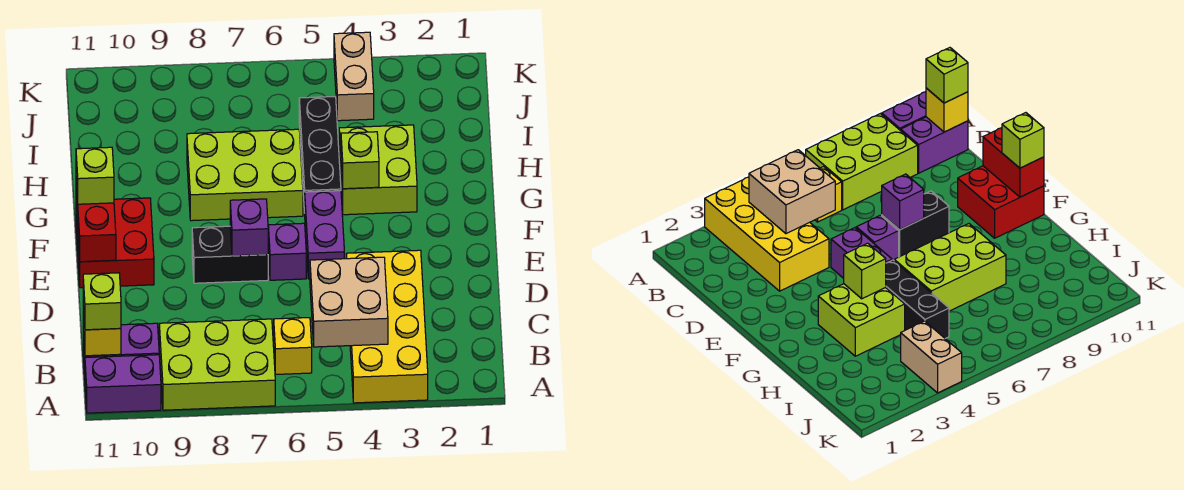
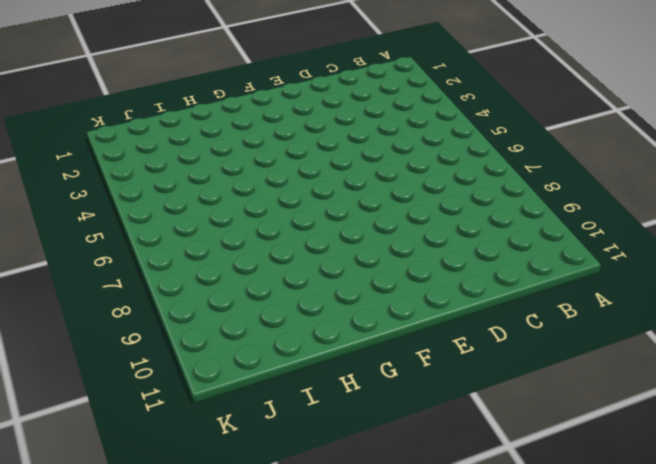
none -> yellow 2x4 brick [346,250,428,403]
none -> lime 2x3 brick [159,319,275,410]
none -> purple 1x2 brick [85,355,161,413]

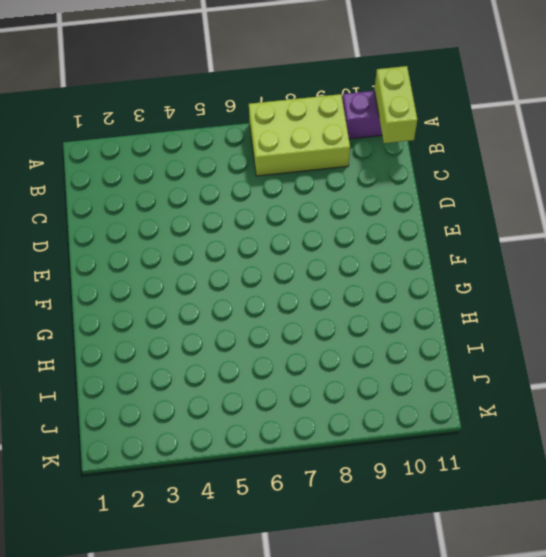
lime 1x2 brick [374,66,417,143] -> yellow 1x1 brick [83,306,121,356]
none -> yellow 2x4 brick [346,250,428,403]
none -> yellow 1x1 brick [274,318,312,374]
none -> purple 1x2 brick [83,323,159,375]

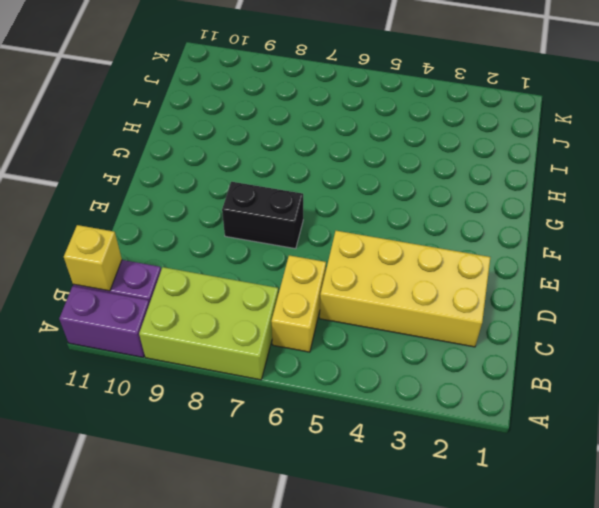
yellow 1x2 brick [271,255,326,352] -> yellow 1x1 brick [274,318,312,374]
yellow 2x4 brick [320,231,490,347] -> yellow 2x4 brick turned to [346,250,428,403]
none -> purple 1x2 brick [305,191,344,279]
none -> purple 1x1 brick [268,223,306,280]
none -> red 2x2 brick [76,198,154,288]

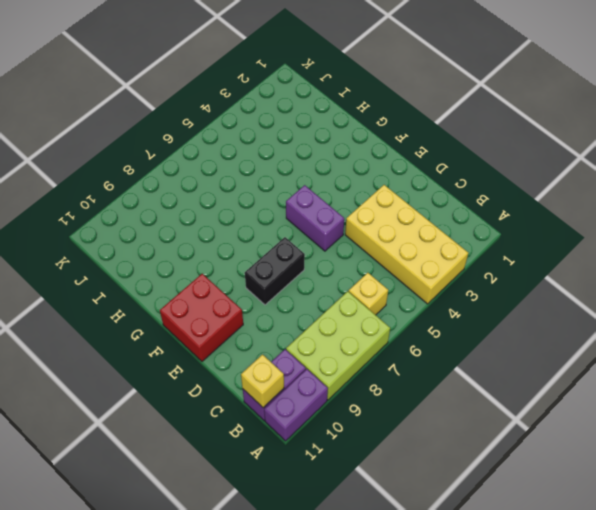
none -> purple 1x1 brick [268,223,306,280]
none -> lime 2x2 brick [339,125,417,215]
none -> black 1x3 brick [299,97,341,213]

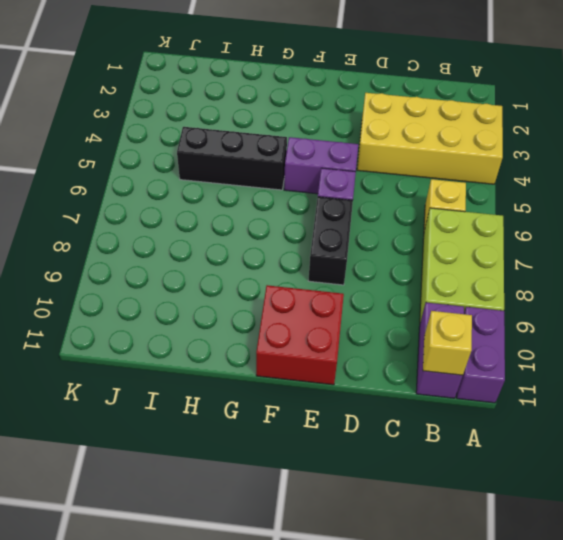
none -> lime 2x2 brick [339,125,417,215]
none -> lime 2x3 brick [187,129,303,221]
none -> tan 1x2 brick [334,32,374,121]

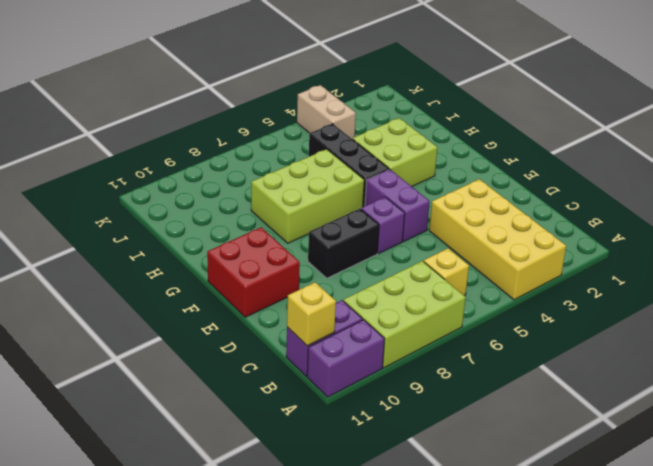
none -> tan 2x2 brick [310,257,388,347]
none -> purple 1x1 brick [230,199,268,256]
none -> red 1x2 brick [76,182,116,262]

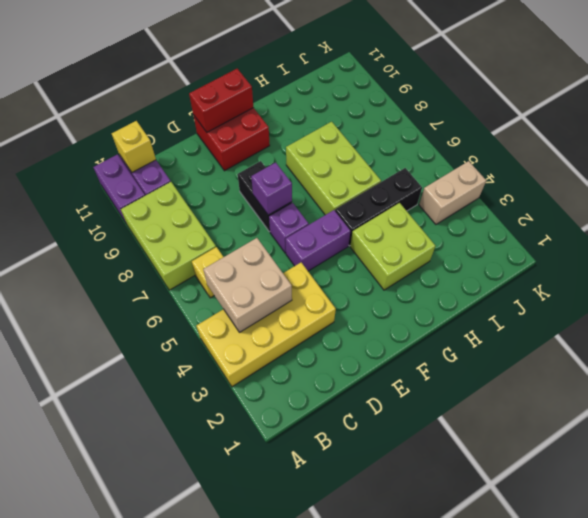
none -> lime 1x1 brick [341,132,379,189]
none -> lime 1x1 brick [83,273,121,330]
none -> lime 1x1 brick [76,147,114,204]

